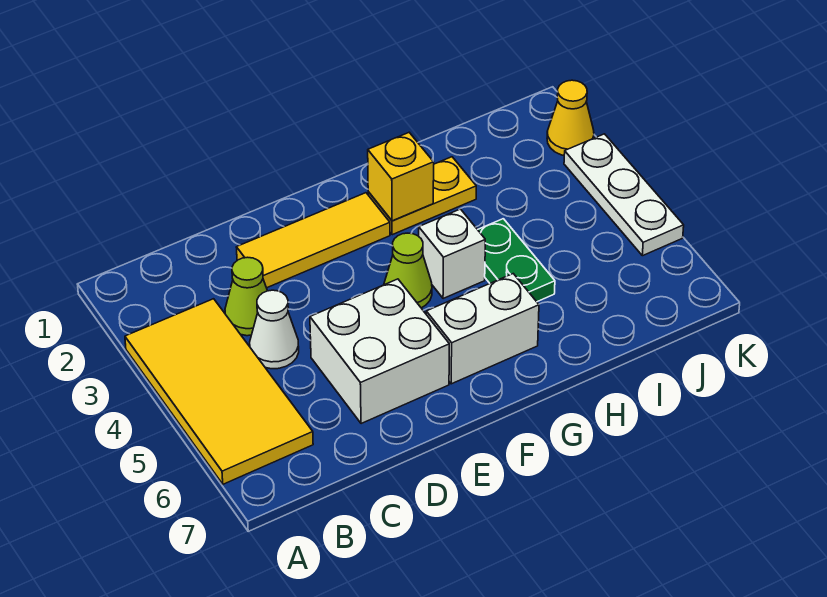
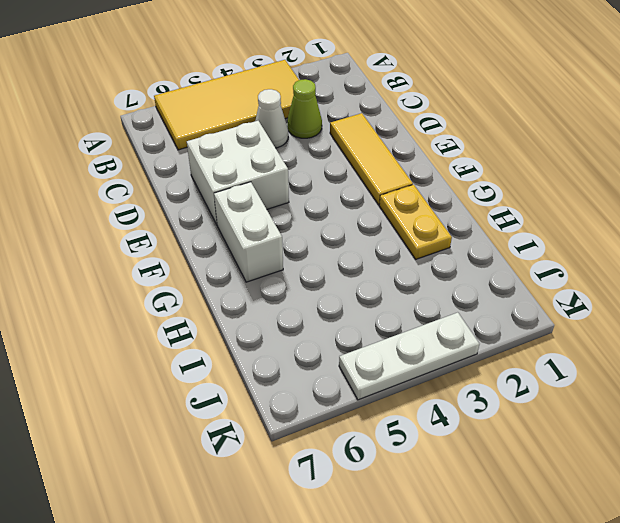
none -> lime 1x1 cone [384,233,432,308]
none -> white 1x1 brick [419,209,485,299]
none -> green 1x2 plate [478,219,555,302]

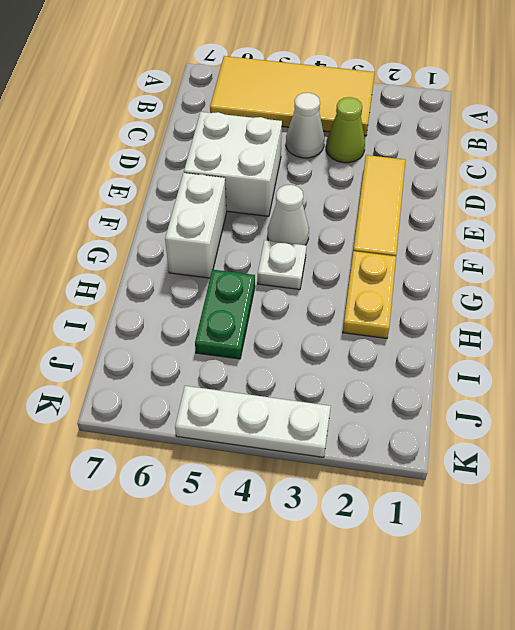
white 1x1 cone [268,185,309,245] -> lime 1x1 cone [384,233,432,308]
white 1x1 plate [258,240,306,290] -> white 1x1 brick [419,209,485,299]
green 1x2 plate [195,270,255,359] -> green 1x2 plate turned to [478,219,555,302]
none -> yellow 1x1 cone [547,80,594,155]
none -> yellow 1x1 brick [368,133,434,221]

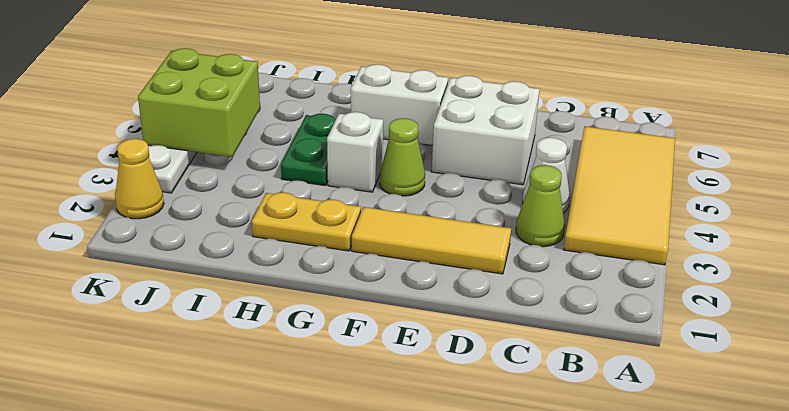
lime 2x2 brick [138,48,260,157] -> none
none -> yellow 1x1 brick [368,133,434,221]

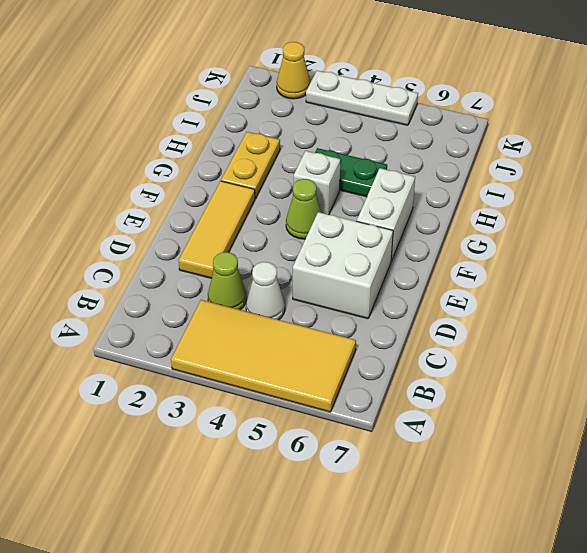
none -> yellow 1x1 brick [368,133,434,221]

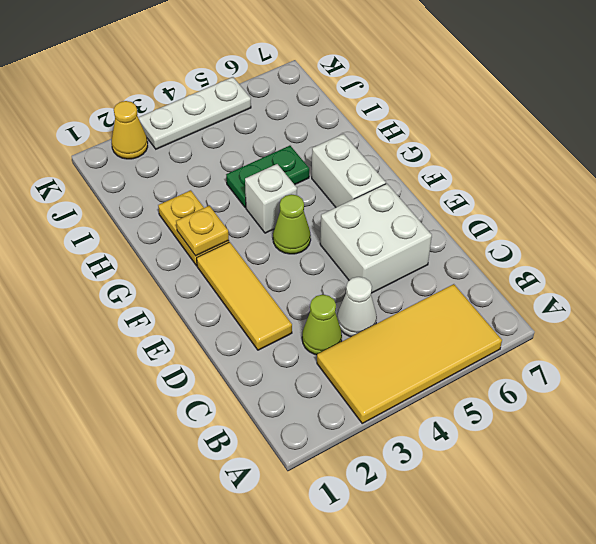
yellow 1x1 plate [176,206,229,256] -> yellow 1x1 brick [368,133,434,221]

